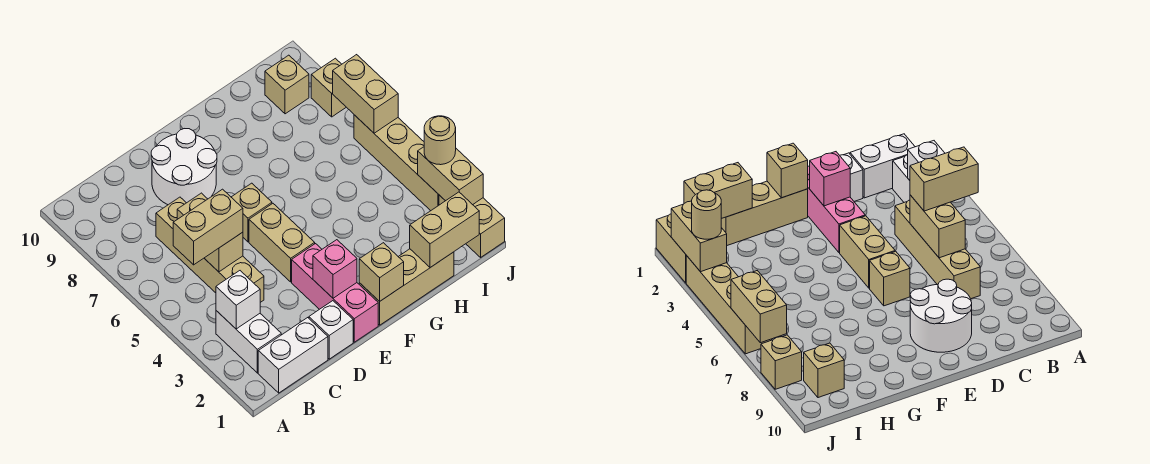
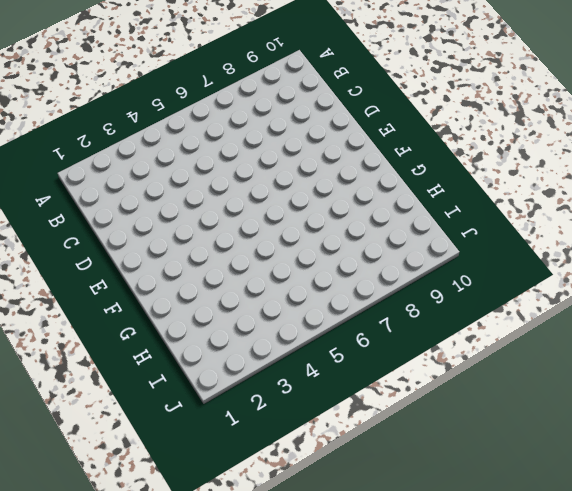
none -> white 1x2 brick [258,318,328,393]
none -> white 1x2 brick [216,311,281,373]
none -> tan 1x4 brick [156,197,264,302]

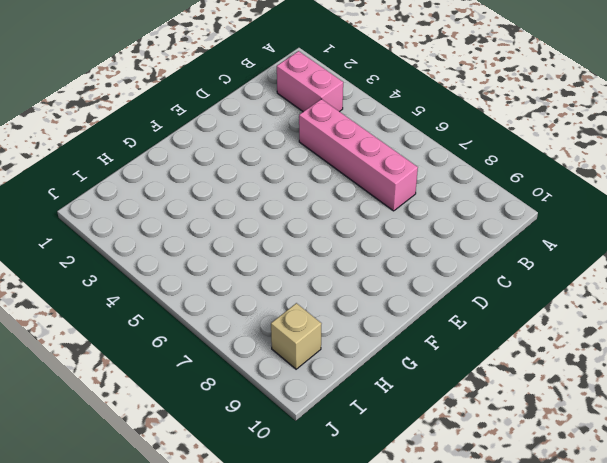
pink 1x2 brick [277,51,343,112] -> white 1x2 brick [216,311,281,373]
pink 1x4 brick [299,99,418,211] -> tan 1x4 brick [156,197,264,302]
none -> white 1x2 brick [258,318,328,393]
none -> white 1x1 brick [309,301,353,359]
none -> white 2x2 round brick [151,129,217,205]

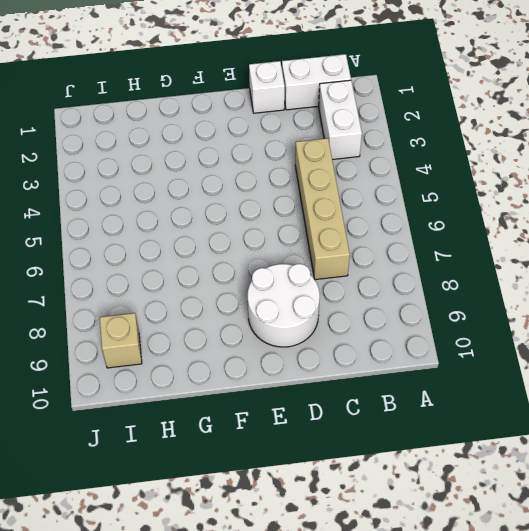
none -> pink 1x3 brick [292,244,378,342]
none -> tan 1x2 brick [249,204,315,282]
none -> tan 1x1 brick [231,183,272,242]

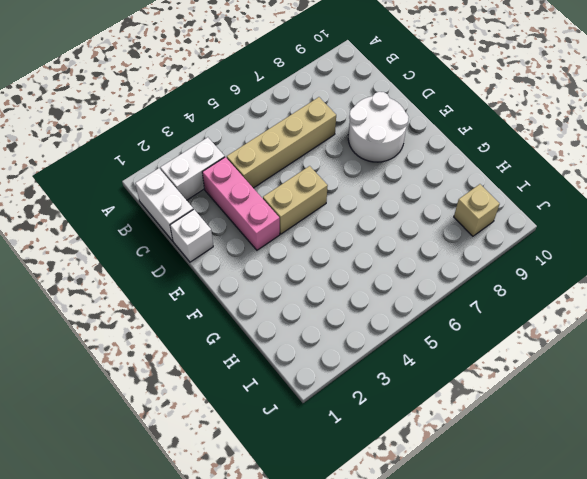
pink 1x3 brick [202,157,280,250] -> pink 1x3 brick turned to [292,244,378,342]
none -> tan 1x1 brick [231,183,272,242]
none -> tan 1x3 brick [359,249,454,325]
none -> tan 1x2 brick [439,195,505,257]

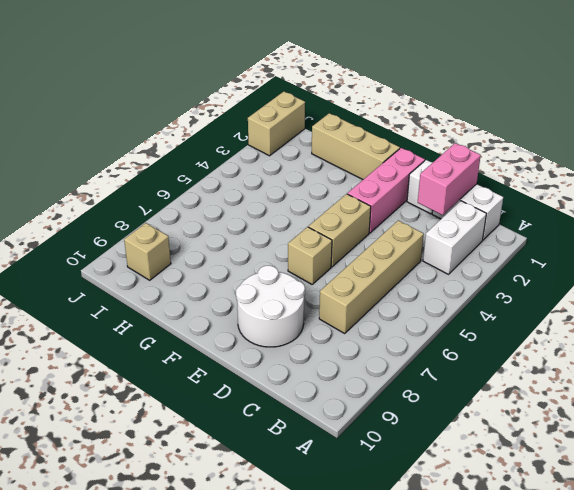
pink 1x2 brick [418,143,481,215] -> none
none -> tan 1x4 brick [354,115,439,211]
none -> tan 1x1 brick [311,58,346,117]
none -> white 1x1 brick [216,271,260,329]

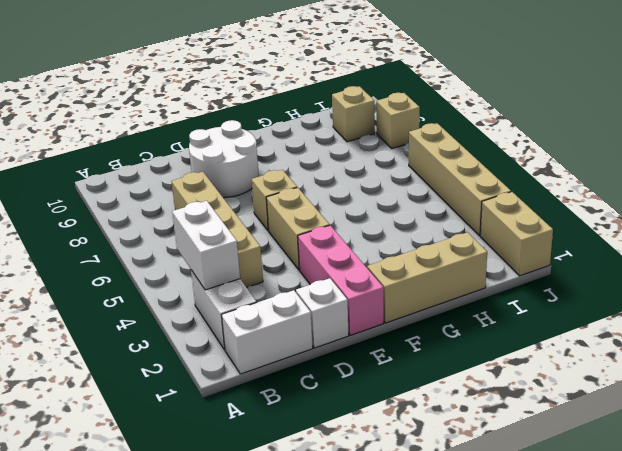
white 1x2 brick [172,201,240,290] -> white 1x1 brick [216,271,260,329]
none -> tan 1x2 brick [177,193,243,272]
none -> pink 1x1 brick [313,240,357,298]
none -> tan 1x1 brick [359,243,404,301]

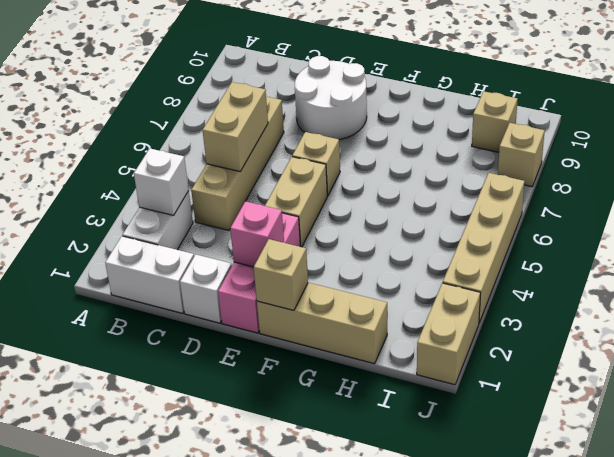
none -> tan 1x2 brick [410,192,479,268]
none -> tan 1x2 brick [418,147,483,205]
none -> tan 1x2 brick [333,55,398,133]

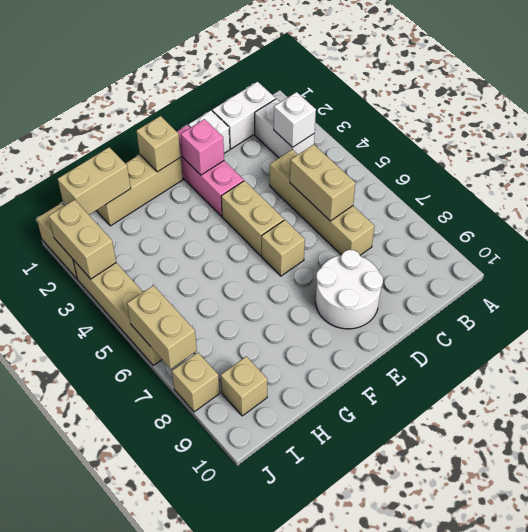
none -> tan 1x2 brick [173,189,243,265]
none -> tan 1x1 round brick [424,116,456,165]

